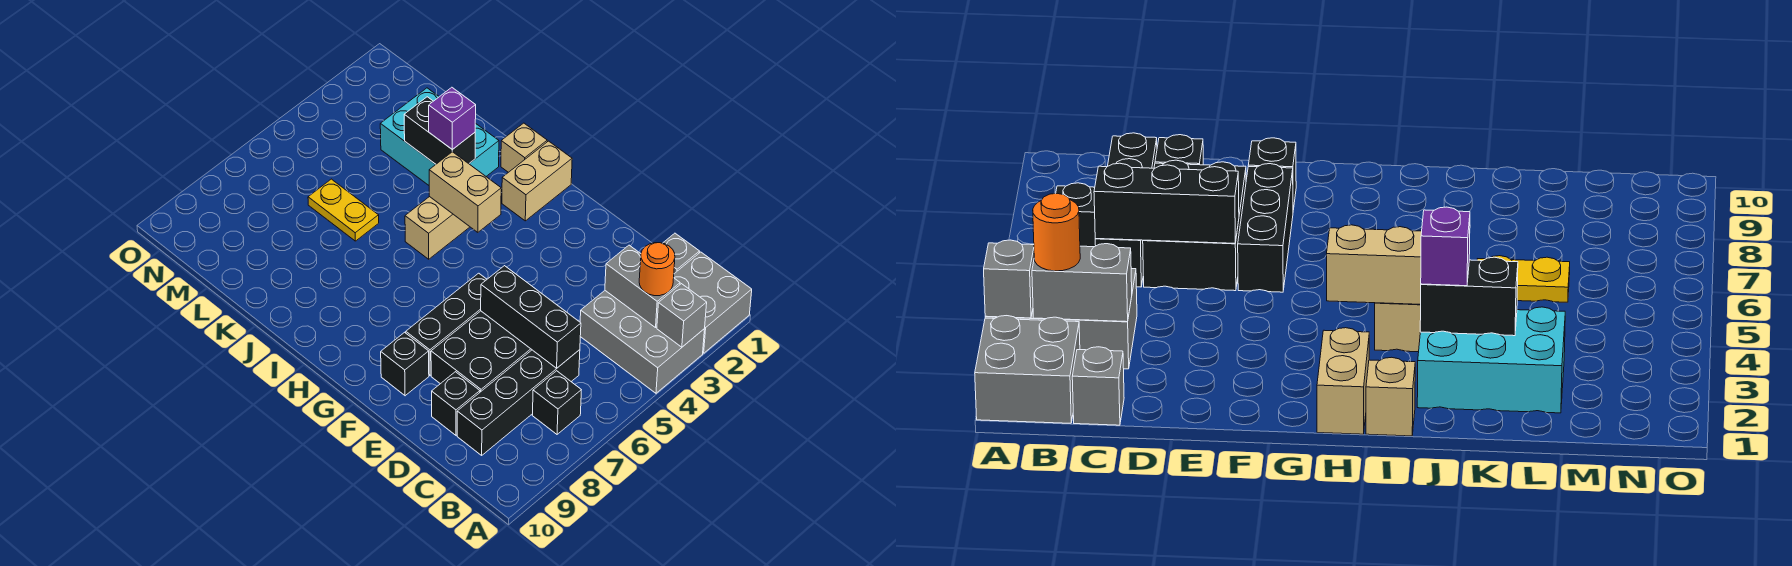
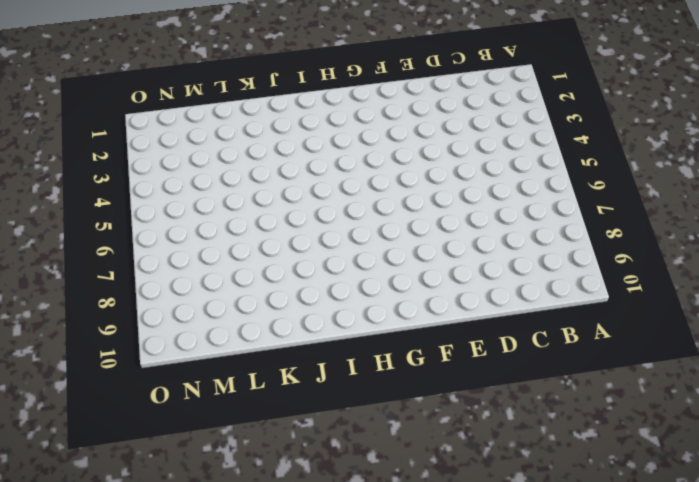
none -> grey 2x2 brick [674,252,752,353]
none -> grey 2x3 brick [580,291,705,393]
none -> black 1x1 brick [532,371,581,434]

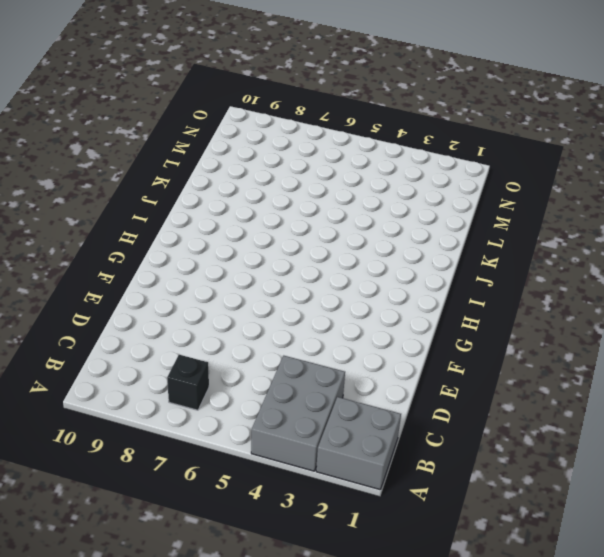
none -> grey 1x1 brick [663,233,700,274]
none -> black 1x4 brick [457,350,580,455]
none -> black 2x3 brick [431,311,532,392]

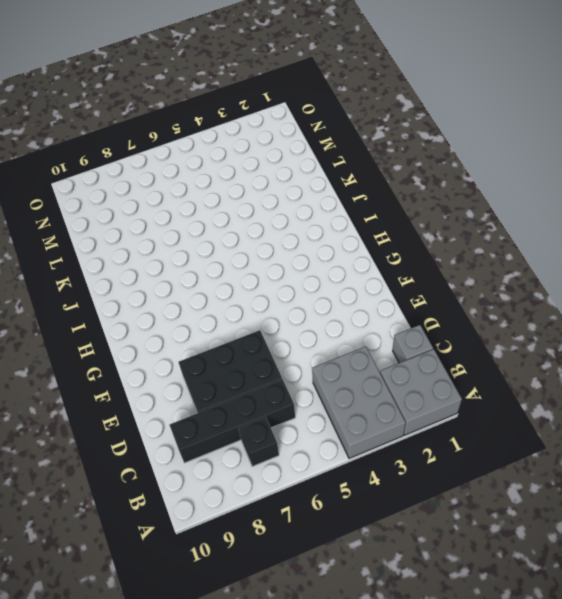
none -> black 1x1 brick [432,372,480,435]
none -> black 1x3 brick [406,273,487,375]
none -> black 1x1 brick [381,332,429,396]

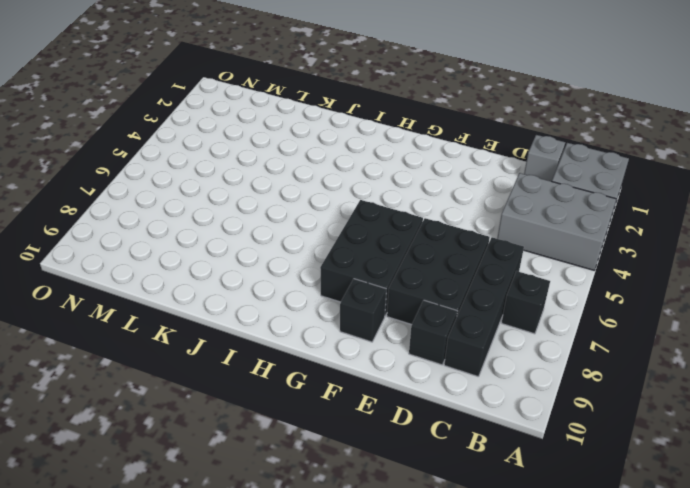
black 2x3 brick [320,200,423,316] -> black 1x3 brick [406,273,487,375]
none -> tan 1x2 brick [502,141,572,221]
none -> tan 1x1 brick [501,123,547,172]
none -> tan 1x2 brick [405,197,470,259]

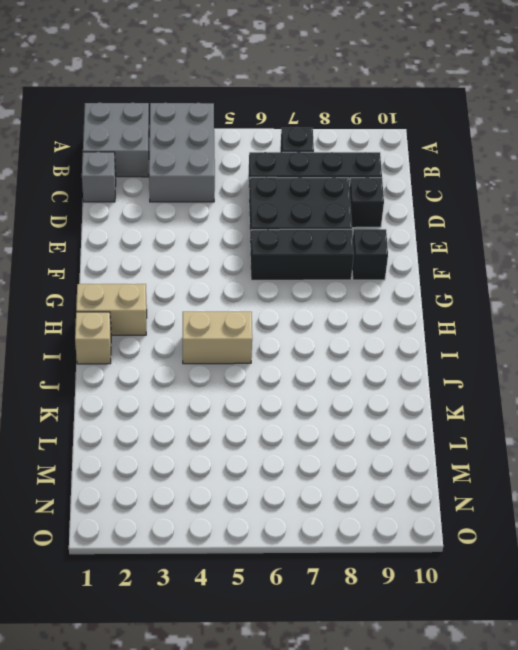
none -> cyan 2x3 brick [380,88,499,185]
none -> yellow 1x2 plate [308,179,379,241]
none -> grey 1x1 brick [657,284,707,347]

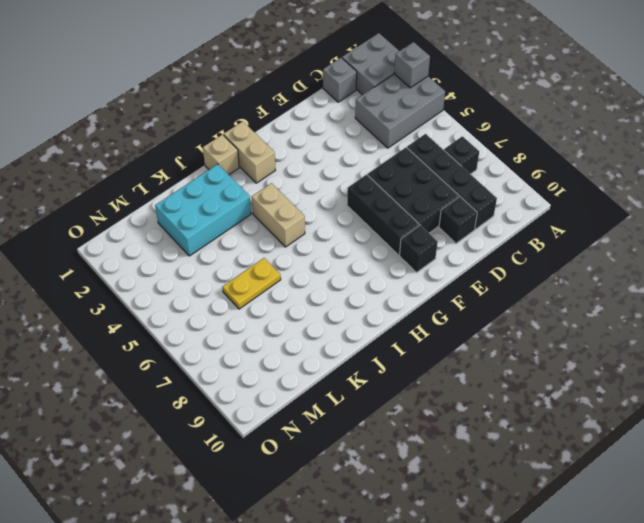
none -> grey 1x2 brick [605,245,680,328]
none -> black 1x3 brick [481,266,581,368]
none -> tan 1x2 brick [429,152,501,232]

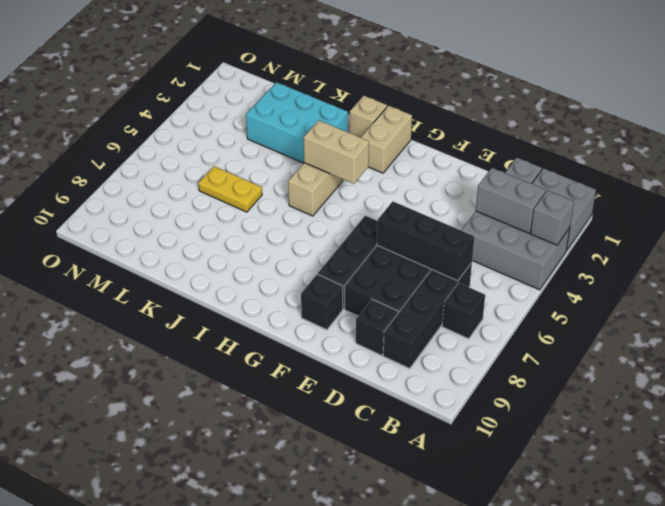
none -> black 1x2 brick [404,97,475,164]
none -> orange 1x1 round brick [639,243,675,296]
none -> purple 1x1 brick [429,87,476,150]

